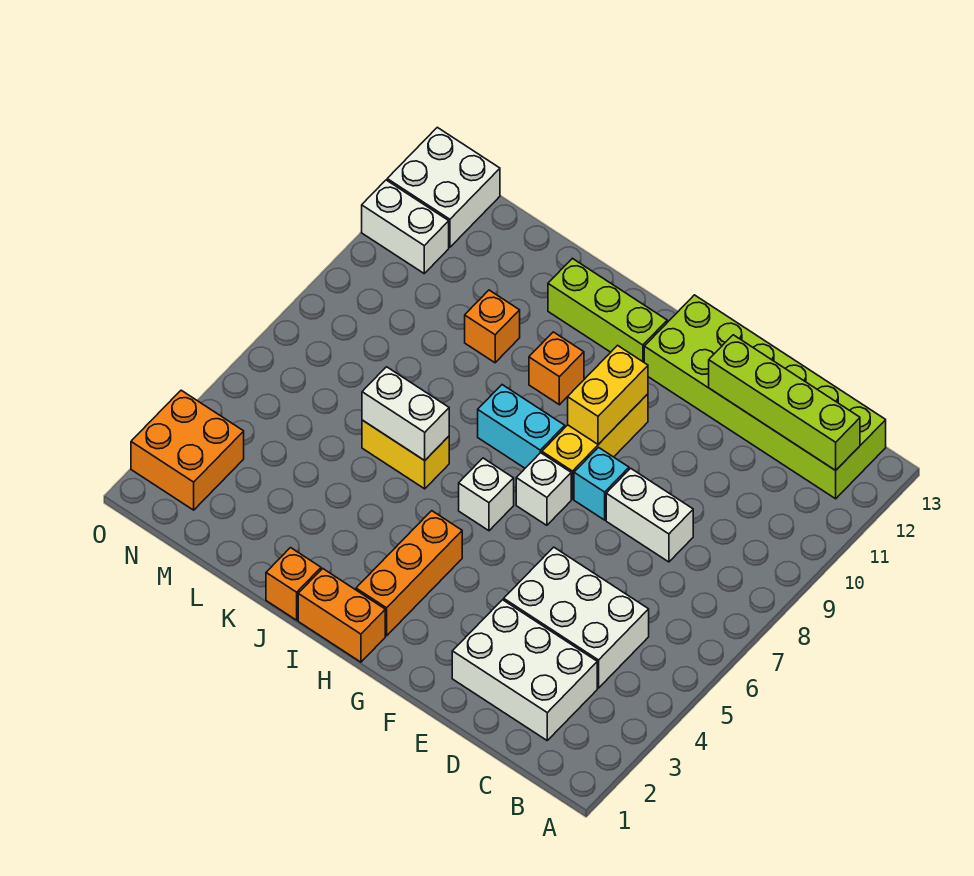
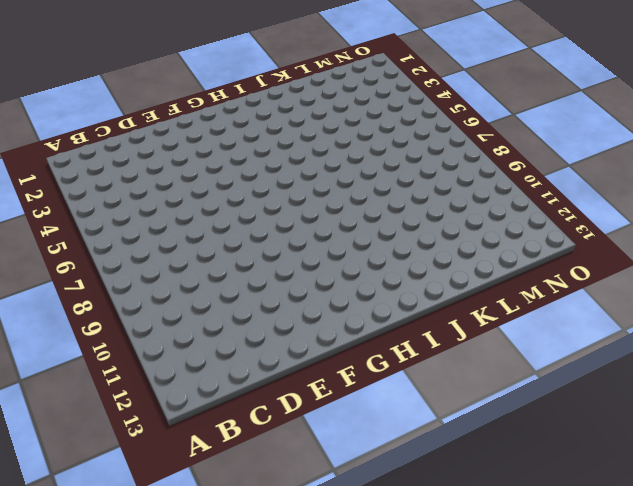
none -> lime 2x6 brick [644,295,886,499]
none -> white 2x3 brick [452,600,597,740]
none -> white 2x3 brick [504,547,649,688]

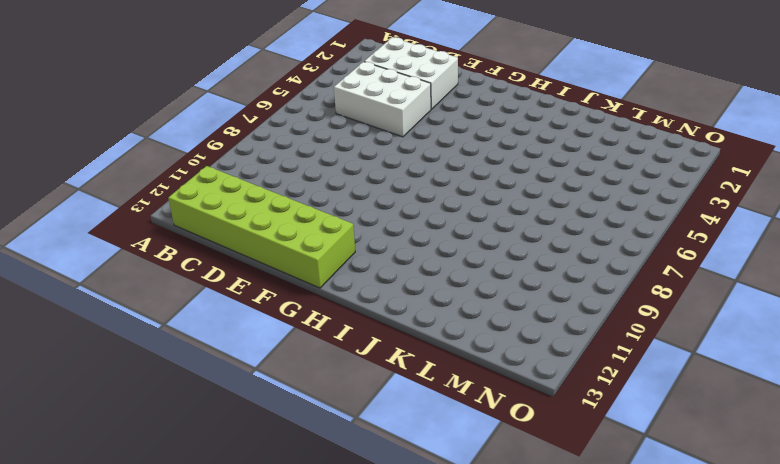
none -> white 1x2 brick [606,468,693,562]
none -> cyan 1x1 brick [574,447,629,520]
none -> white 1x1 brick [516,453,571,525]

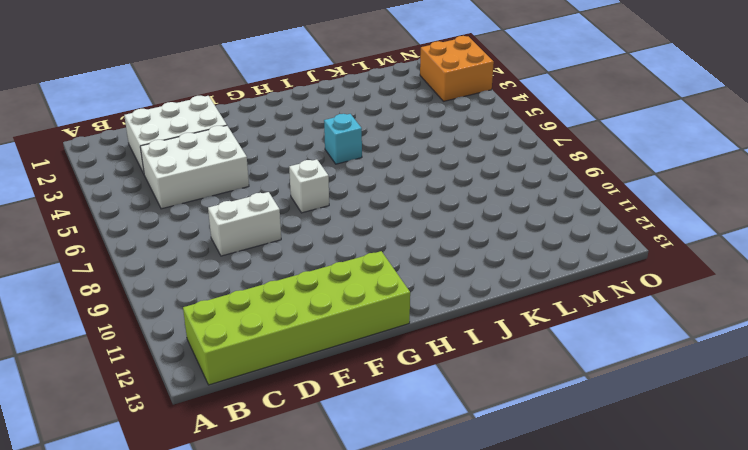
cyan 1x1 brick [324,114,362,164] -> cyan 1x1 brick moved to [574,447,629,520]
none -> yellow 1x3 brick [542,394,648,499]
none -> orange 1x2 brick [298,568,385,662]
none -> orange 1x3 brick [356,511,462,636]

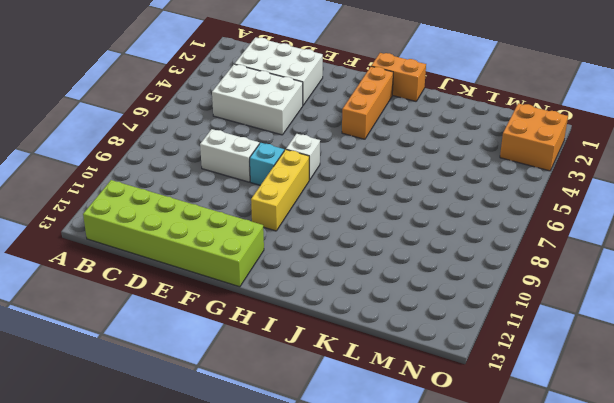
none -> white 1x1 brick [459,458,514,531]
none -> cyan 1x2 brick [478,385,565,468]
none -> lime 1x3 brick [548,258,667,362]

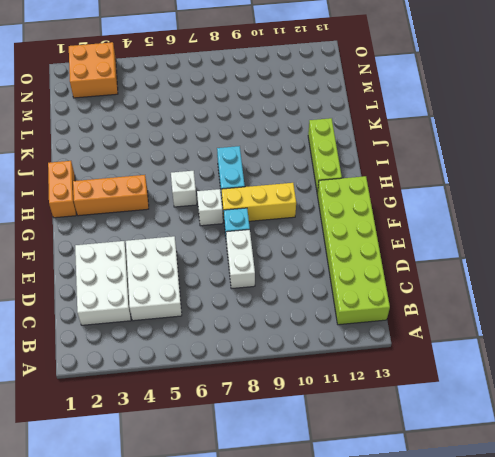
none -> orange 1x1 brick [529,332,584,405]
none -> orange 1x1 brick [266,548,321,620]
none -> yellow 1x2 brick [362,420,449,489]

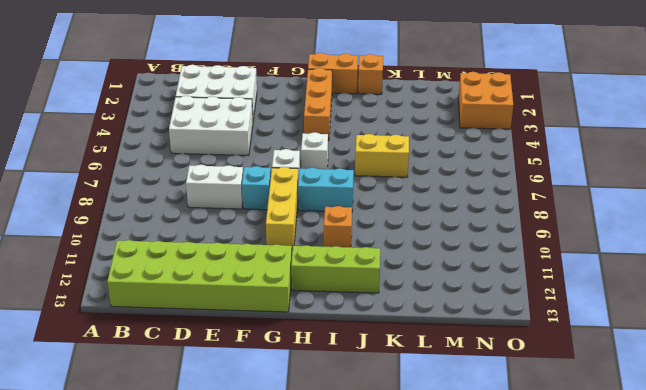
none -> orange 1x1 brick [465,290,520,363]
none -> white 1x2 brick [362,180,449,273]
none -> white 2x2 brick [387,127,500,247]

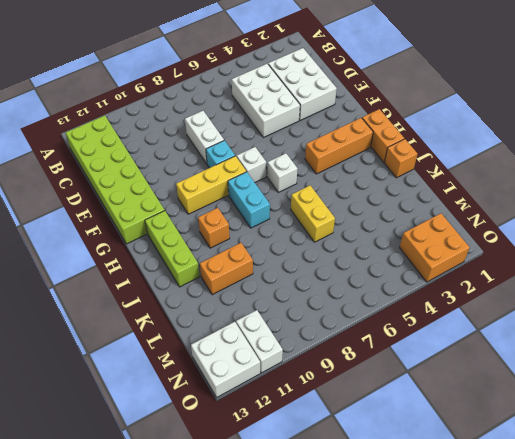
orange 1x2 brick [200,243,253,295] -> orange 1x1 brick [465,290,520,363]
none -> lime 1x4 brick [709,335,860,470]
none -> yellow 1x2 brick [568,345,648,444]
none -> white 1x2 brick [362,367,449,460]

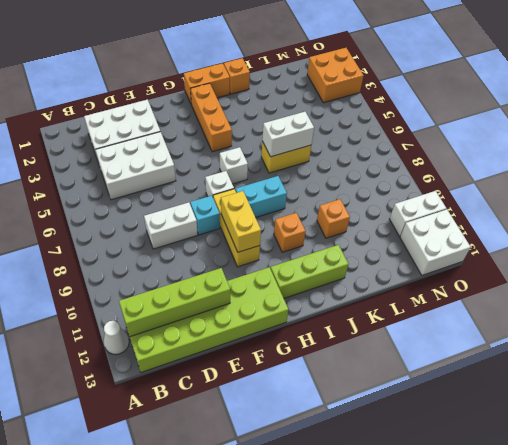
white 1x1 cone [104,321,129,355] -> none

